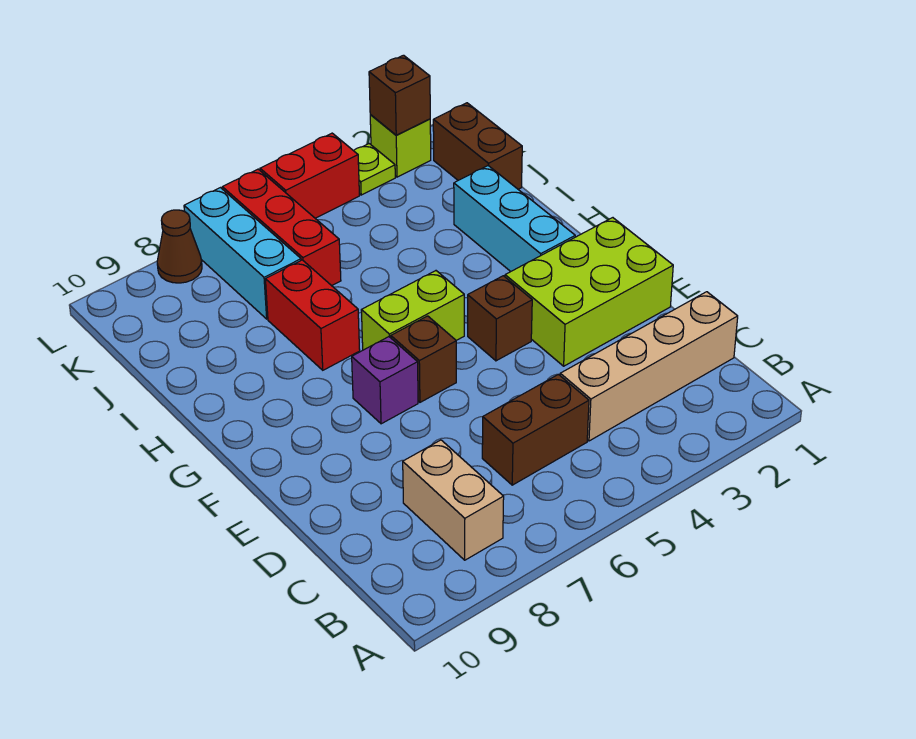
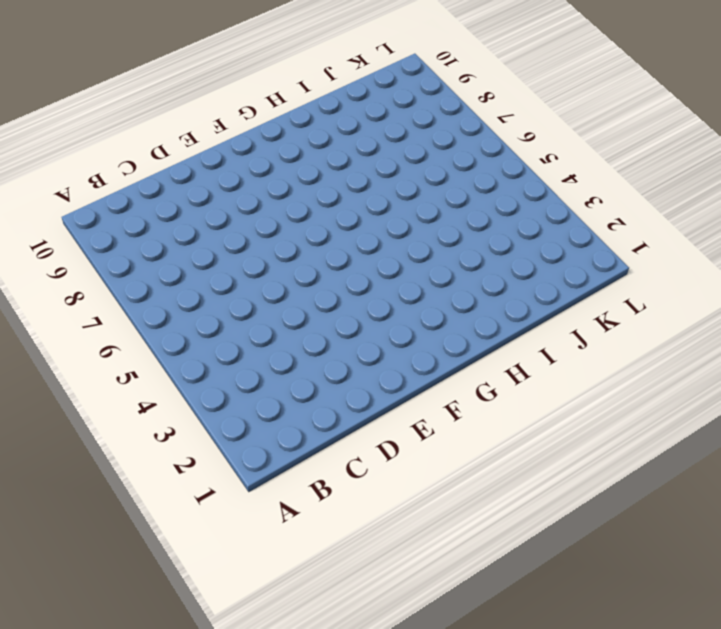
none -> tan 1x2 brick [403,440,504,560]
none -> tan 1x4 brick [560,292,738,441]
none -> brown 1x2 brick [482,374,589,485]

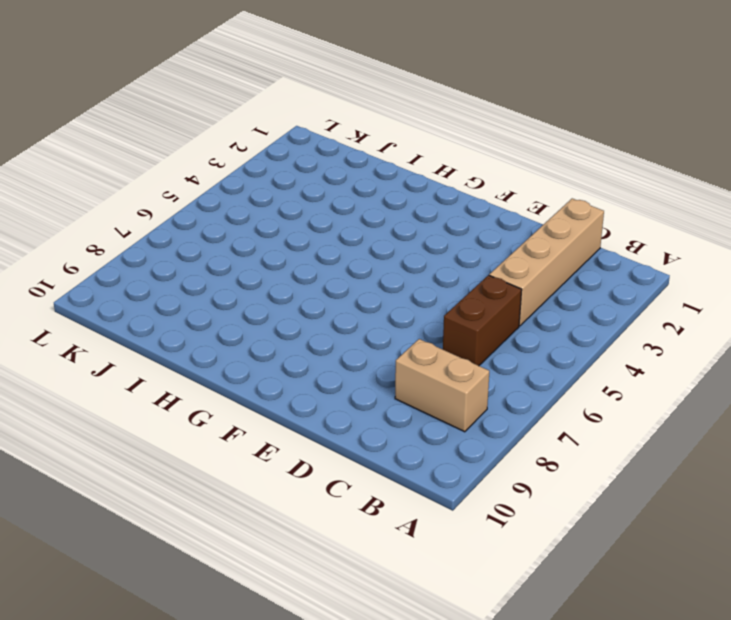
none -> lime 2x3 brick [505,218,673,366]
none -> brown 1x1 brick [468,276,532,361]
none -> brown 1x1 brick [391,316,456,402]

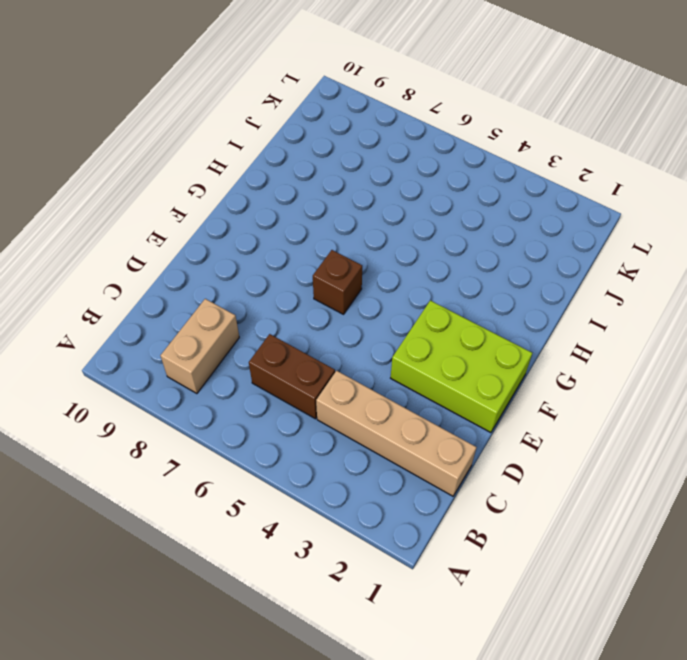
none -> brown 1x1 brick [468,276,532,361]
none -> purple 1x1 brick [352,337,418,424]
none -> cyan 1x3 brick [454,166,575,272]

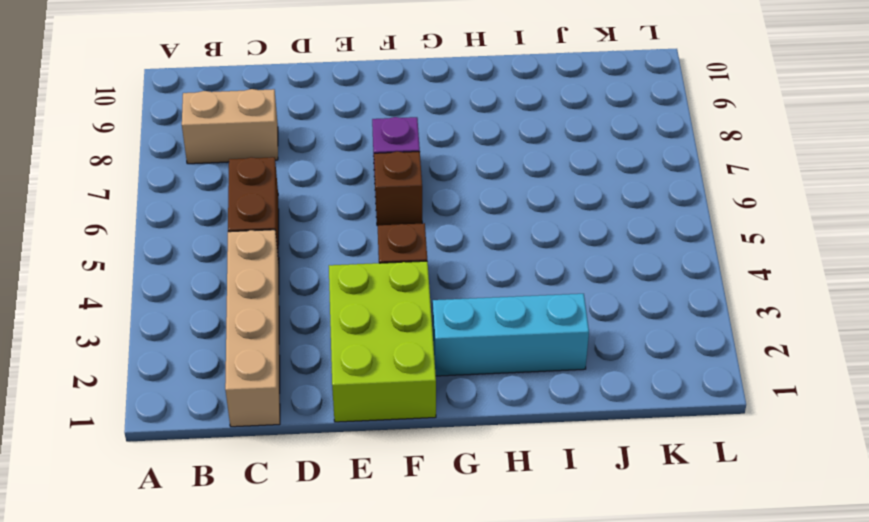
none -> lime 1x2 brick [361,271,464,350]
none -> red 1x2 brick [265,260,360,370]
none -> brown 1x2 brick [433,103,522,189]

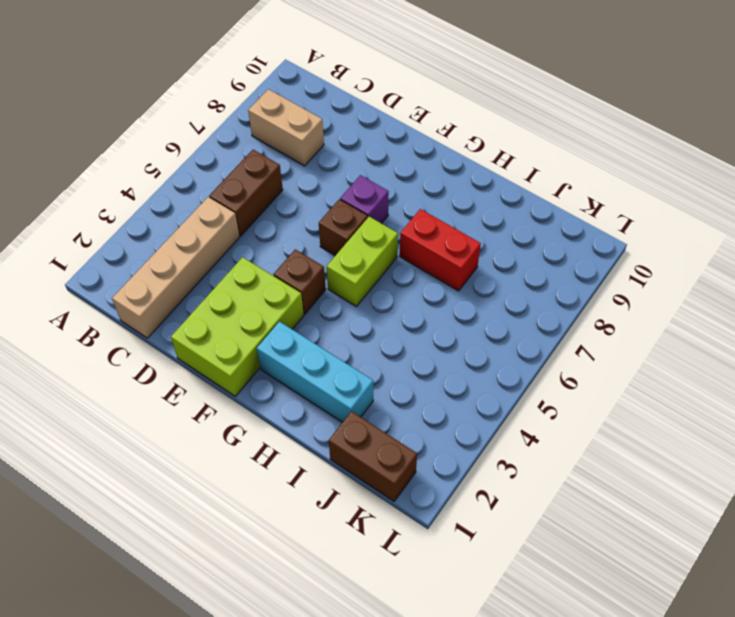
none -> red 1x3 brick [222,169,341,286]
none -> cyan 1x3 brick [184,188,301,319]
none -> lime 1x1 brick [370,115,431,177]

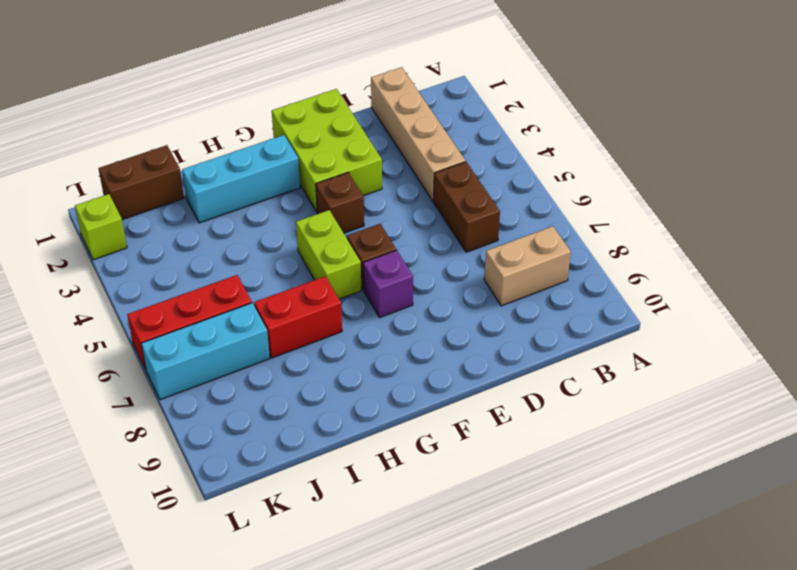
none -> lime 1x1 plate [354,144,395,195]
none -> red 1x2 brick [260,133,359,218]
none -> brown 1x1 cone [157,210,202,283]

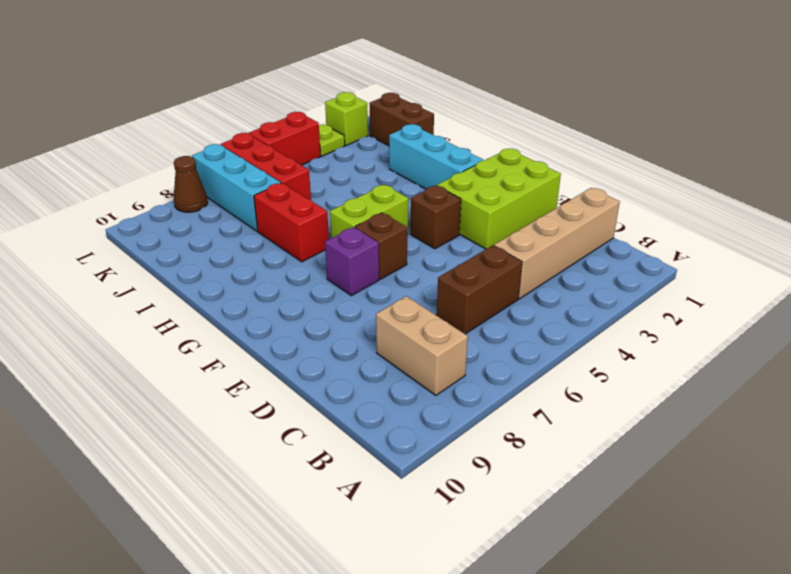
none -> brown 1x1 brick [369,55,430,135]

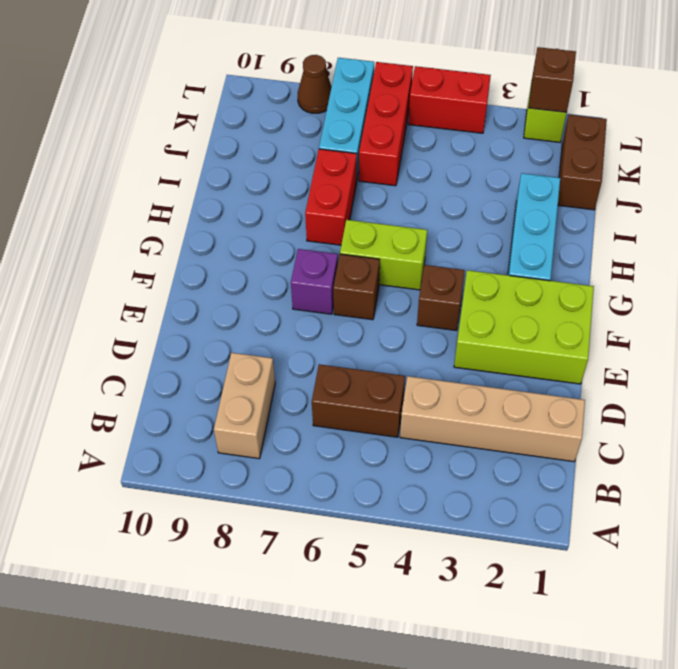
none -> lime 1x1 plate [354,144,395,195]

